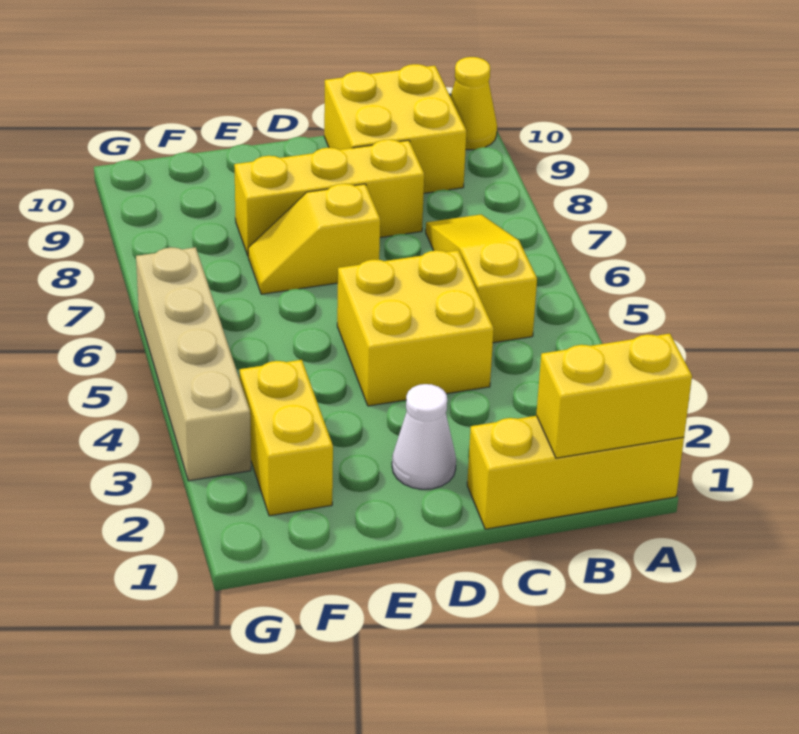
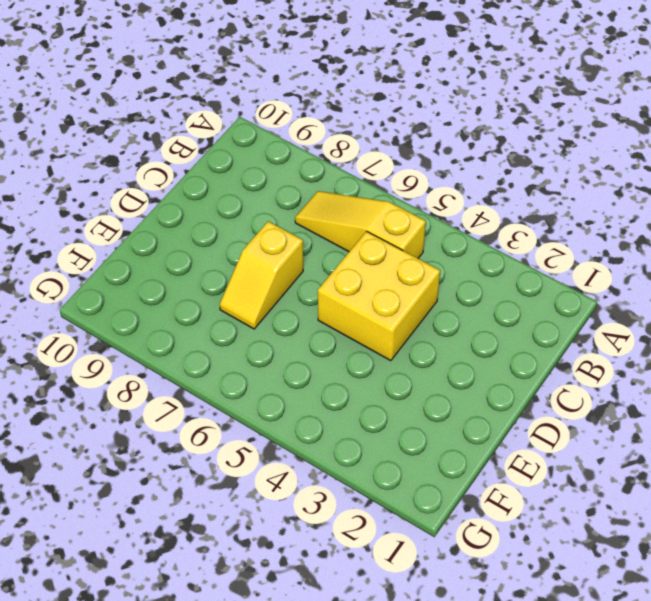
none -> yellow 1x3 brick [467,416,684,529]
none -> yellow 1x1 cone [450,57,497,150]

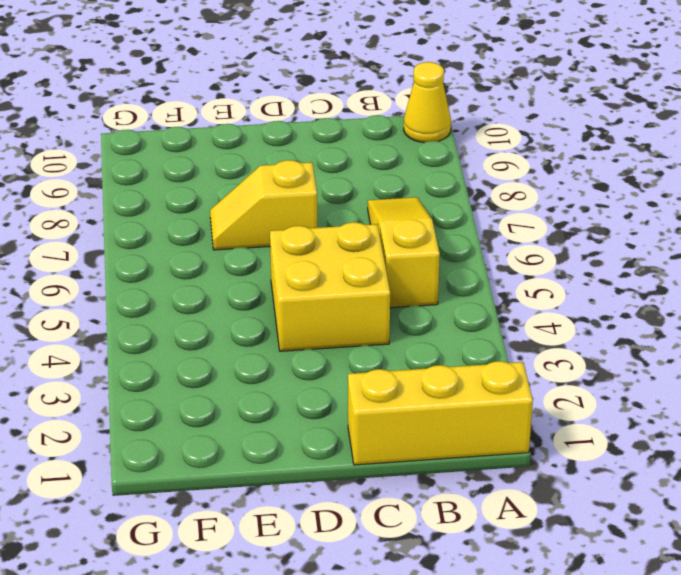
none -> yellow 2x2 brick [324,64,466,193]
none -> yellow 1x3 brick [234,140,424,256]

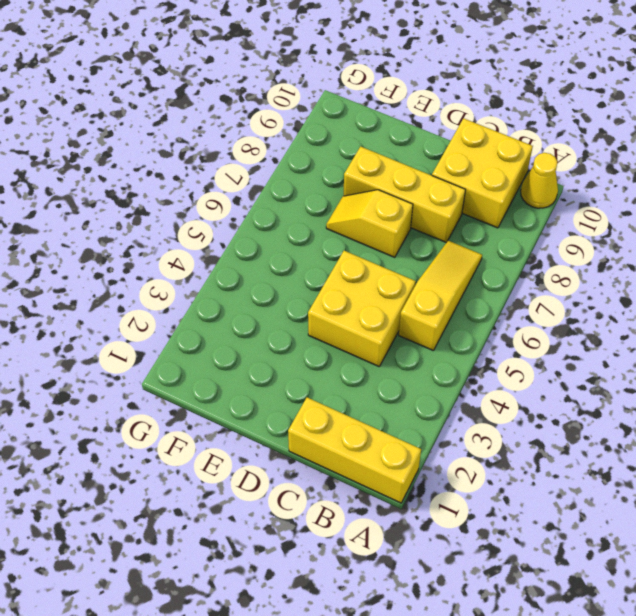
none -> white 1x1 cone [392,384,456,489]
none -> yellow 1x2 brick [240,360,333,516]

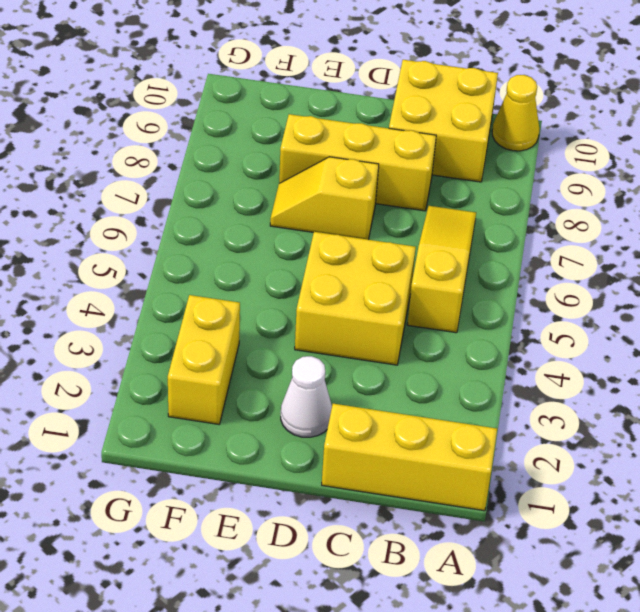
none -> tan 1x4 brick [136,247,251,481]
none -> yellow 1x2 brick [536,334,692,458]

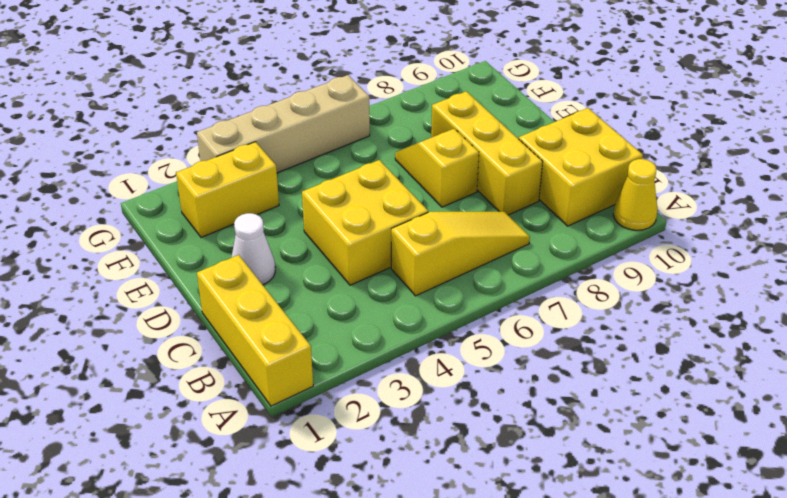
none -> yellow 1x2 brick [536,334,692,458]

